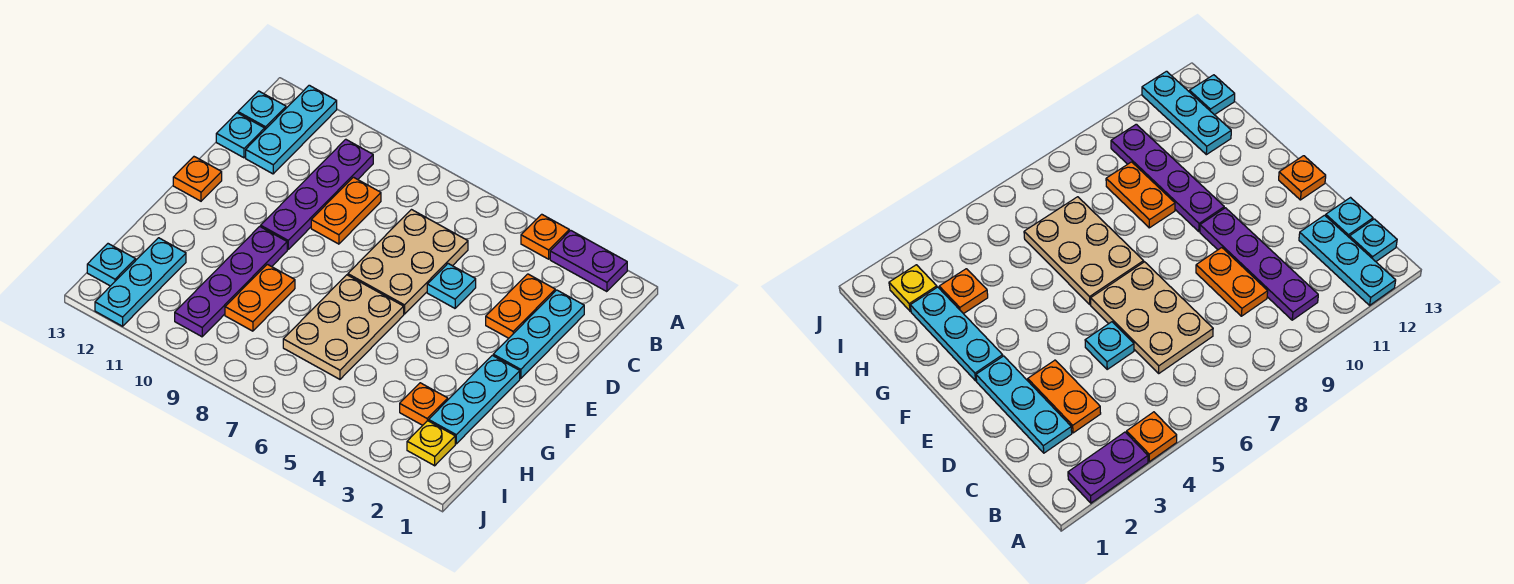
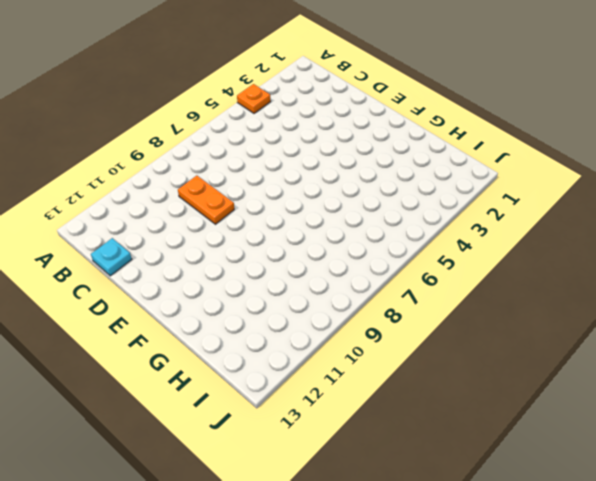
none -> purple 1x2 plate [550,230,627,292]
none -> cyan 1x3 plate [246,85,337,174]
none -> purple 1x4 plate [261,139,373,249]

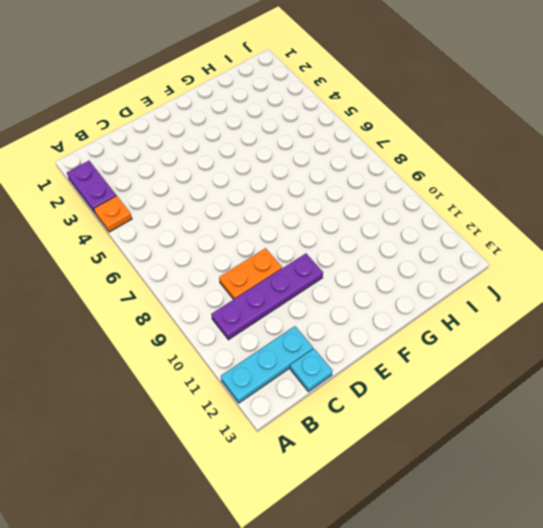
none -> cyan 1x1 plate [238,91,286,129]
none -> cyan 1x3 plate [493,290,584,379]
none -> orange 1x2 plate [486,274,555,338]

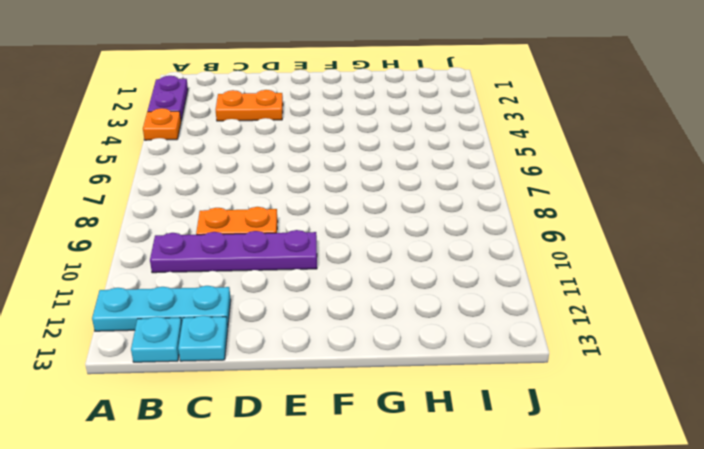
none -> cyan 1x3 plate [493,290,584,379]
none -> tan 2x3 plate [348,210,468,314]
none -> cyan 1x1 plate [427,264,476,308]

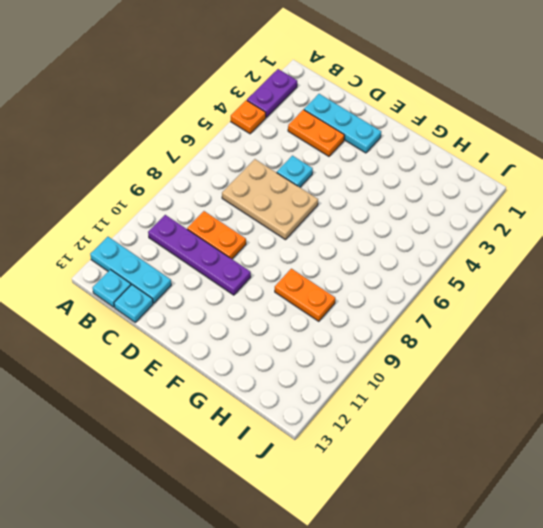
none -> orange 1x1 plate [173,157,222,201]
none -> cyan 1x3 plate [429,355,520,444]
none -> tan 2x3 plate [283,275,404,379]

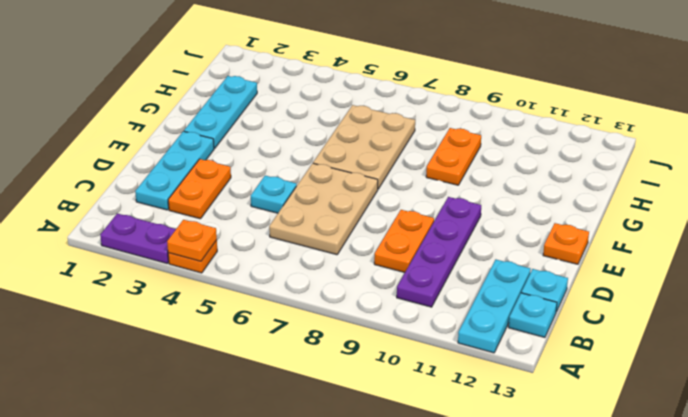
orange 1x1 plate [167,220,217,261] -> orange 1x1 plate moved to [400,383,448,425]
none -> purple 1x4 plate [175,226,287,337]
none -> cyan 1x3 plate [95,238,186,326]
none -> yellow 1x1 plate [407,421,455,466]

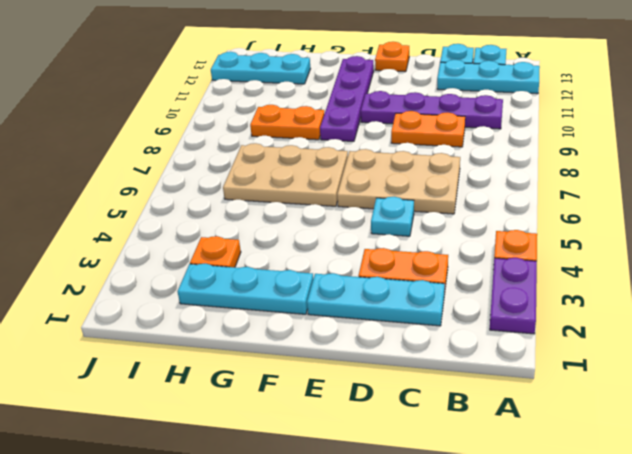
purple 1x4 plate [320,56,374,141] -> purple 1x4 plate turned to [175,226,287,337]
none -> yellow 1x1 plate [407,421,455,466]
none -> cyan 1x1 plate [87,244,136,286]

